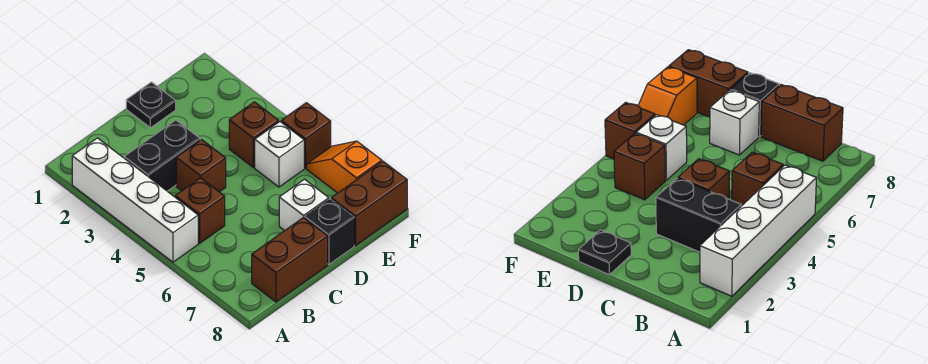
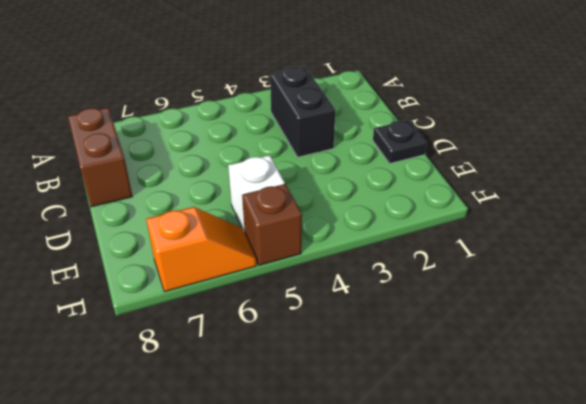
none -> white 1x4 brick [72,138,198,262]
none -> brown 1x1 brick [175,178,225,243]
none -> brown 1x1 brick [176,140,226,192]

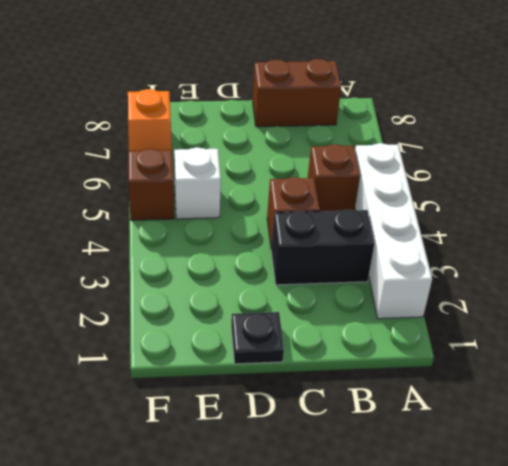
none -> white 1x1 brick [279,179,329,231]
none -> black 1x1 brick [305,199,354,264]
none -> brown 1x1 brick [229,102,279,168]

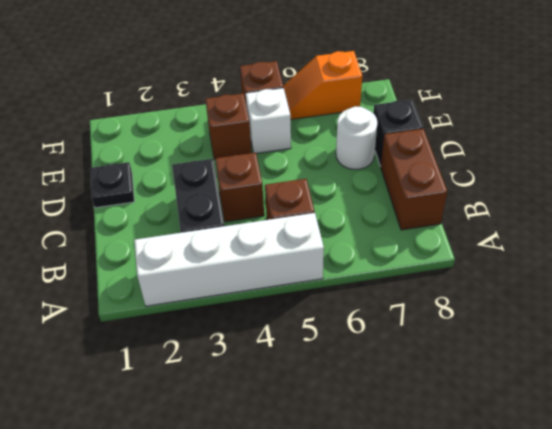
white 1x1 round brick [336,106,377,169] -> white 1x1 brick [279,179,329,231]
none -> brown 1x2 brick [331,161,407,246]

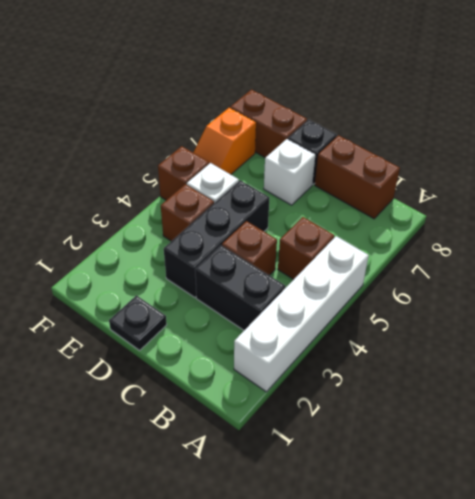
black 1x3 brick [164,180,269,297] -> none

